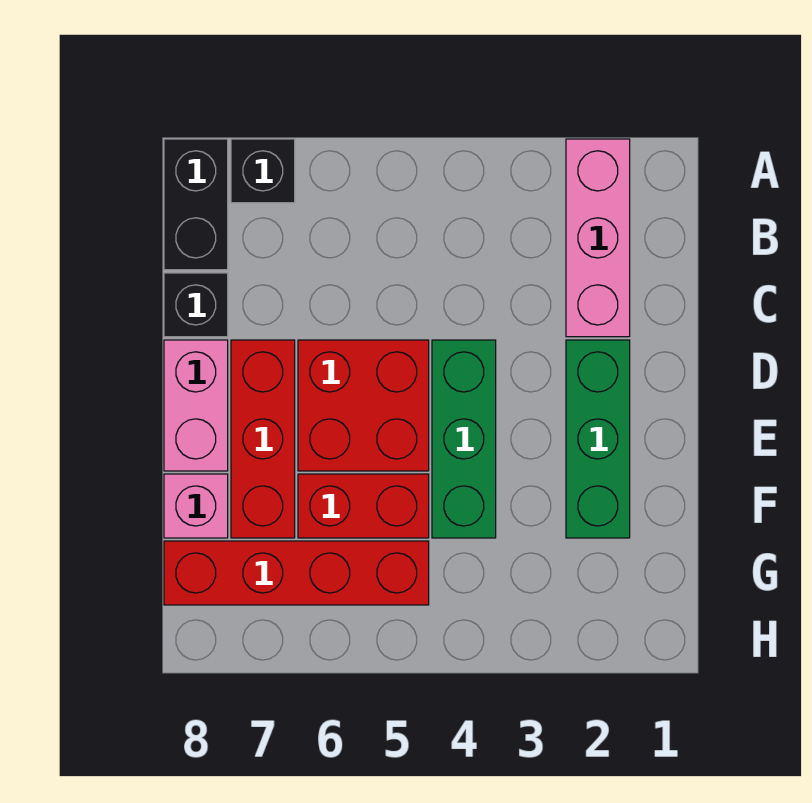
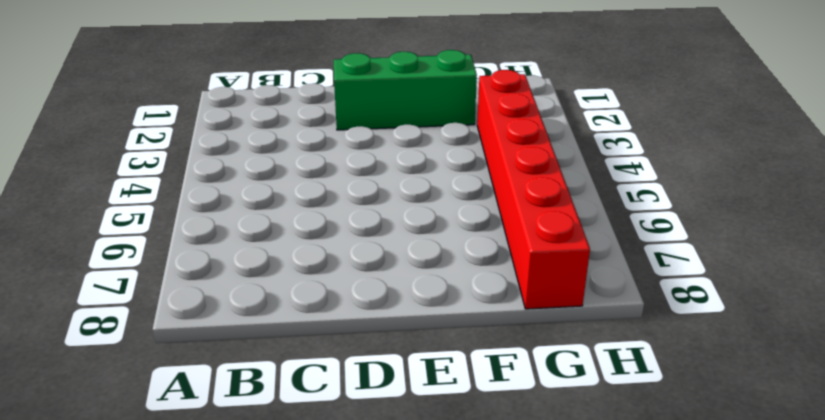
red 1x6 brick [477,70,590,309] -> red 1x4 brick [164,541,429,605]
none -> pink 1x3 brick [566,139,630,337]
none -> black 1x1 brick [231,139,295,203]
none -> black 1x2 brick [164,139,228,270]

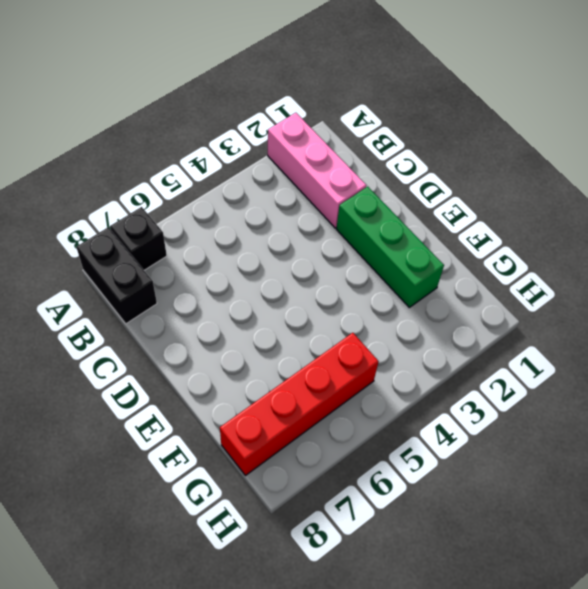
none -> black 1x1 brick [164,273,228,337]
none -> green 1x3 brick [432,340,496,538]
none -> red 2x2 brick [298,340,429,471]

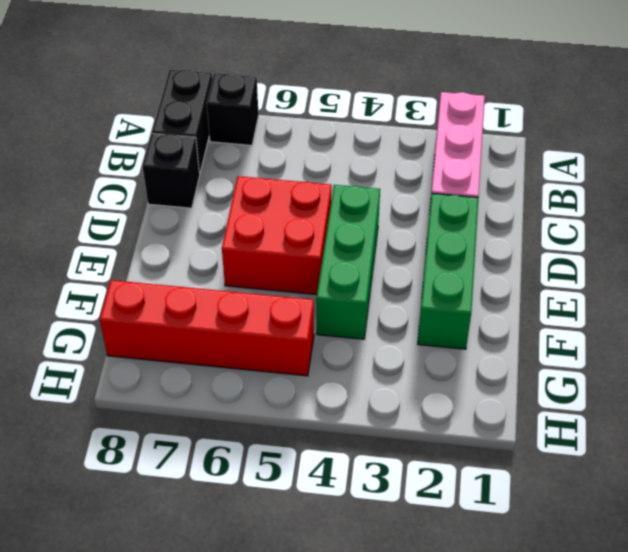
none -> red 1x3 brick [231,340,295,538]
none -> pink 1x2 brick [164,340,228,471]
none -> red 1x2 brick [298,474,429,538]

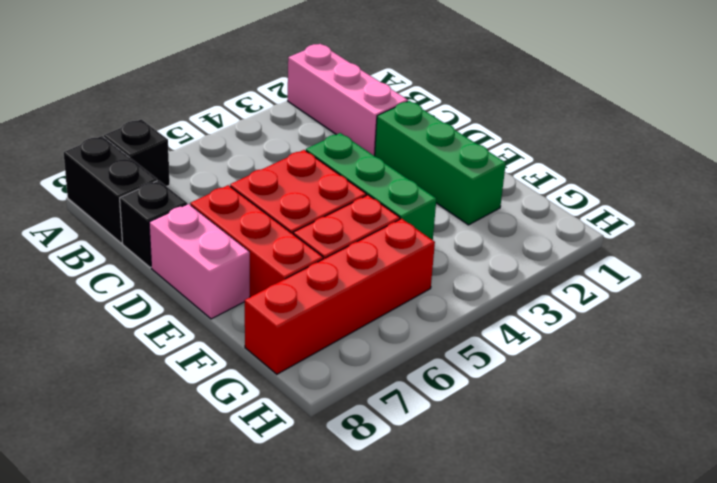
none -> pink 1x1 brick [164,474,228,538]

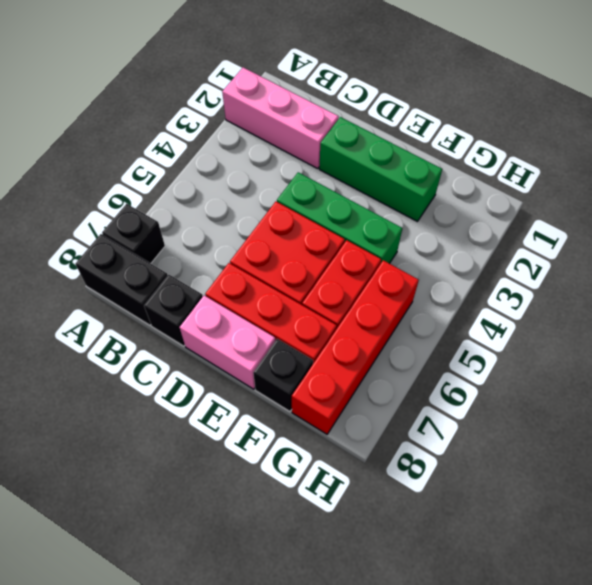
black 1x1 brick [253,339,313,411] -> pink 1x1 brick [164,474,228,538]

